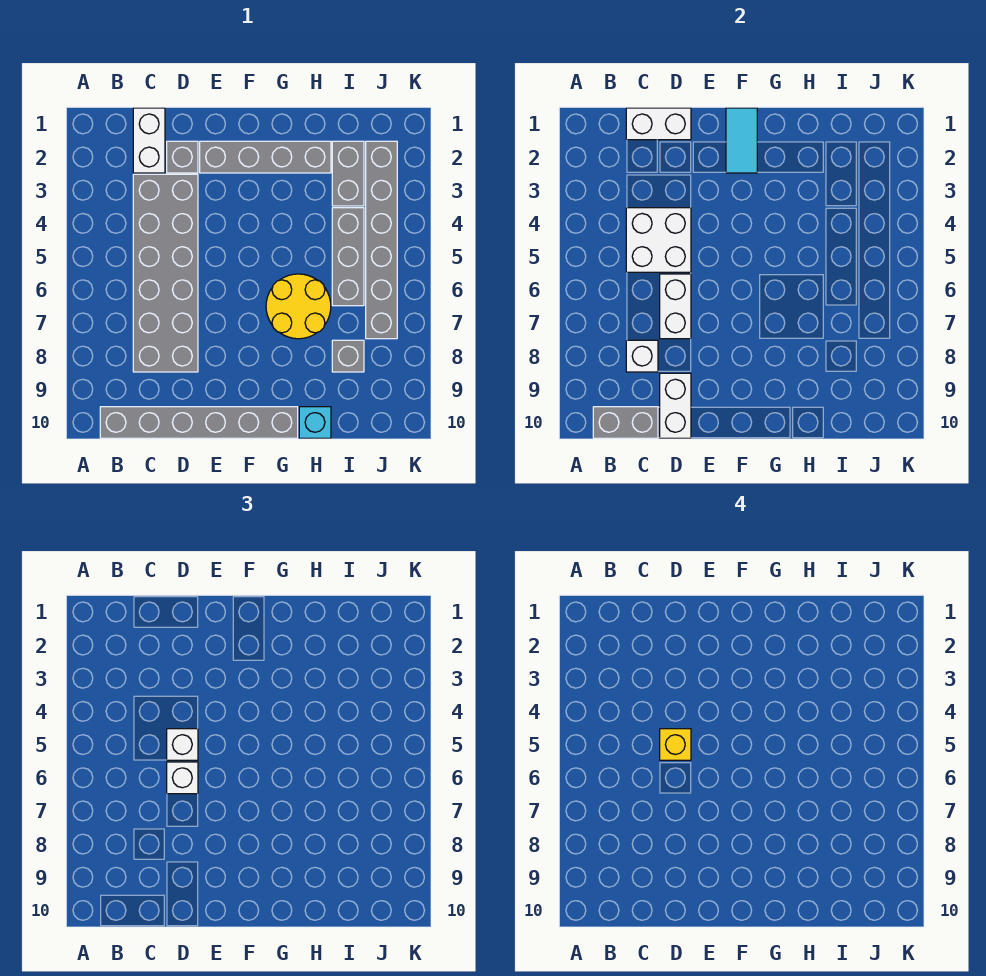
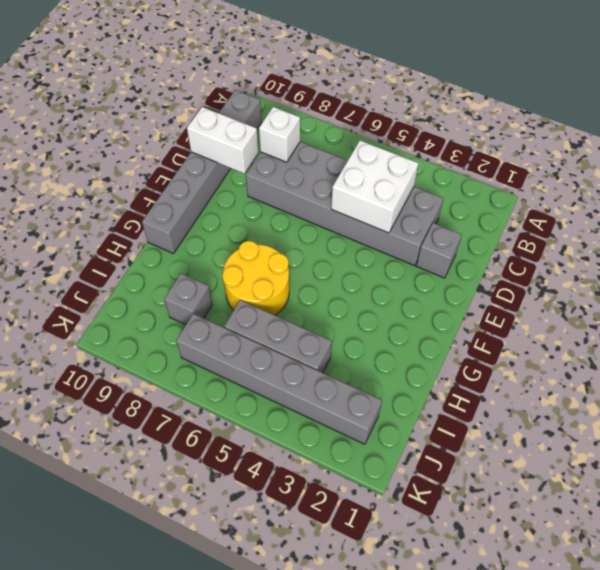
none -> white 1x2 brick [133,108,165,173]
none -> grey 1x4 brick [200,141,331,173]
none -> cyan 1x1 brick [299,407,331,438]

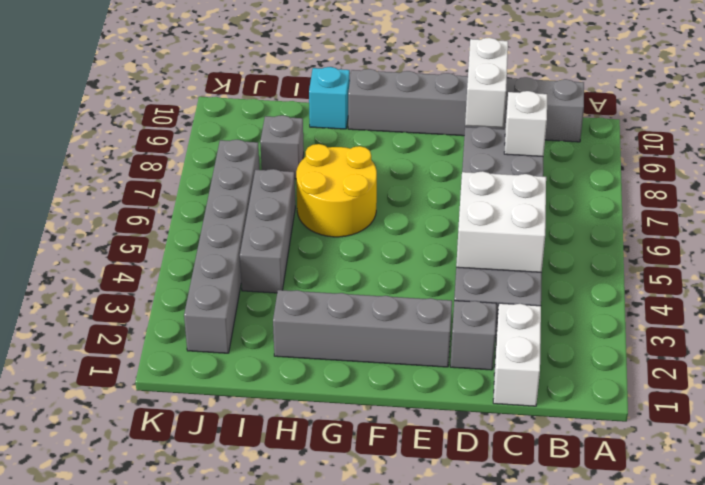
none -> grey 1x2 brick [332,141,364,206]
none -> grey 1x2 brick [593,407,658,438]
none -> white 1x2 brick [626,108,691,140]

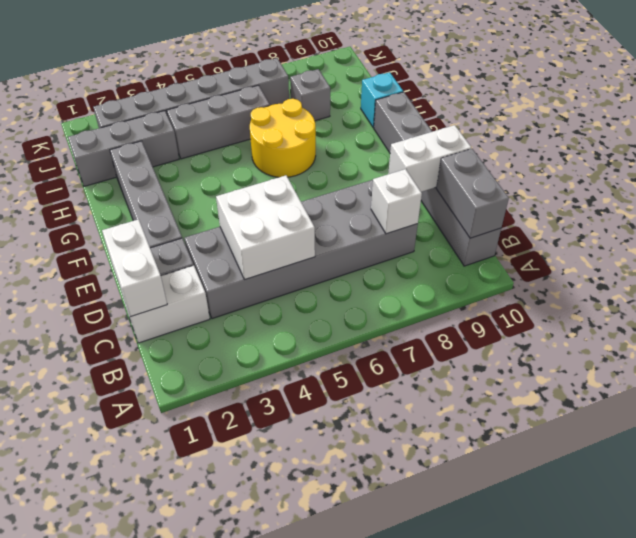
grey 1x3 brick [68,111,179,186] -> grey 1x2 brick [332,141,364,206]
none -> white 1x2 brick [660,274,691,339]
none -> cyan 1x2 tile [726,108,757,173]
none -> white 1x1 brick [167,729,198,760]

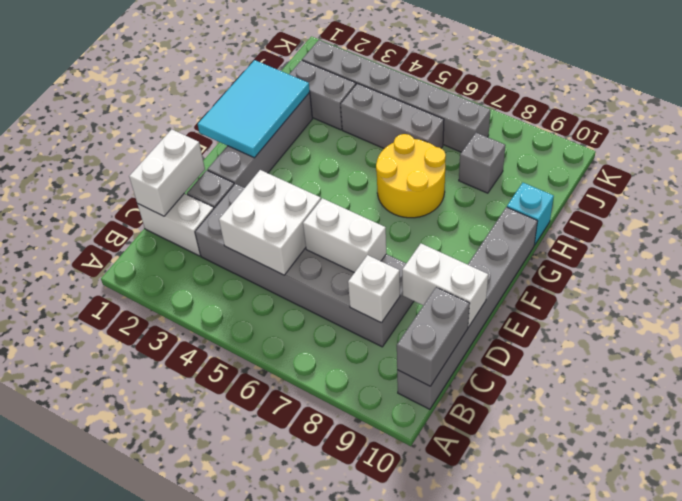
cyan 2x3 tile [198,60,310,158] -> cyan 1x2 tile [726,108,757,173]
none -> white 1x1 brick [167,729,198,760]
none -> white 1x1 brick [167,762,198,794]
none -> yellow 1x1 brick [660,729,691,760]

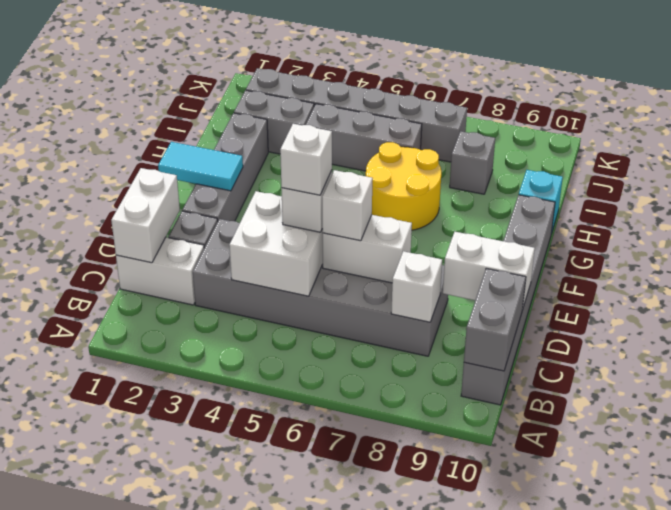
white 1x1 brick [280,124,332,195] -> yellow 1x1 brick [660,729,691,760]

